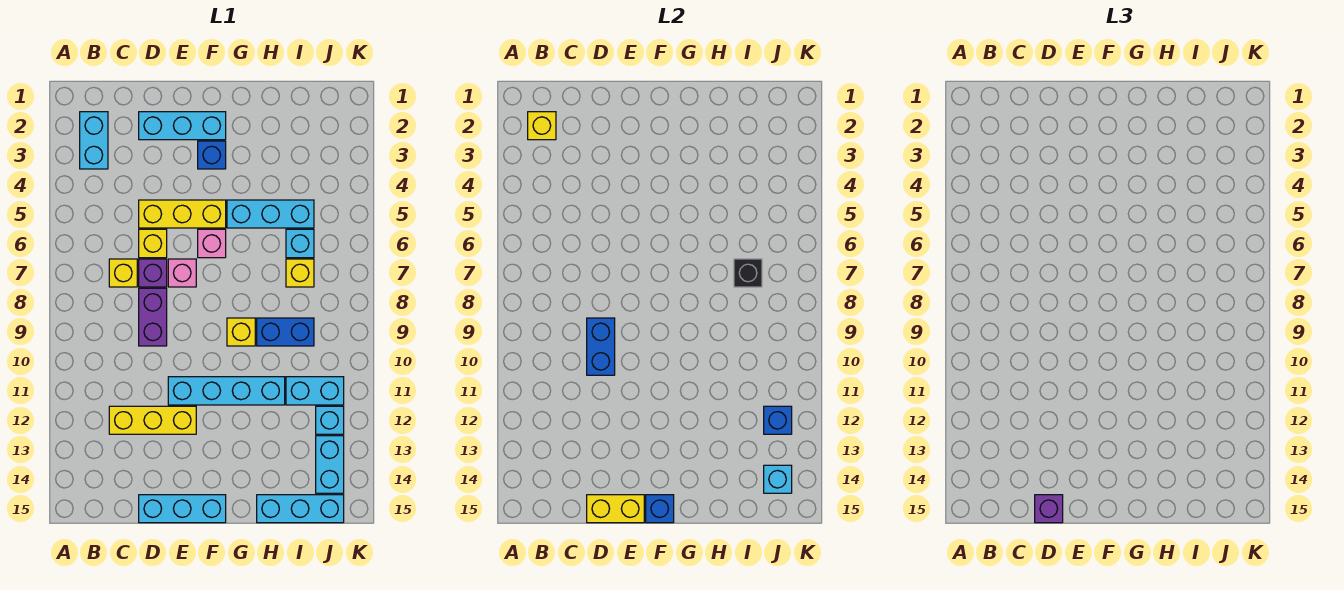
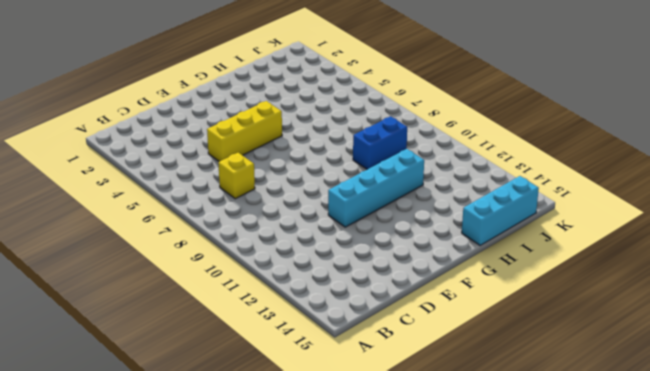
none -> cyan 1x2 brick [80,112,108,169]
none -> yellow 1x3 brick [109,406,196,434]
none -> cyan 1x3 brick [139,112,226,140]
none -> yellow 1x1 brick [139,229,167,258]

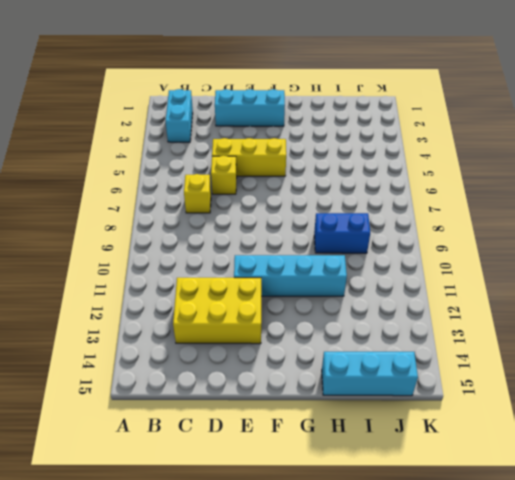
yellow 2x3 brick [173,278,261,344] -> yellow 1x3 brick [109,406,196,434]
none -> purple 1x1 brick [139,259,167,287]
none -> purple 1x2 brick [139,288,167,346]
none -> cyan 1x3 brick [139,495,226,523]
none -> pink 1x1 brick [168,259,196,287]

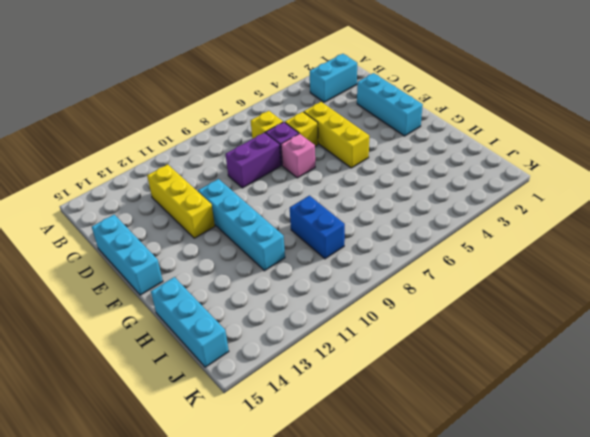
none -> blue 1x1 brick [198,141,226,169]
none -> pink 1x1 brick [198,229,226,258]
none -> cyan 1x3 brick [227,200,314,228]
none -> yellow 1x1 brick [227,318,255,346]

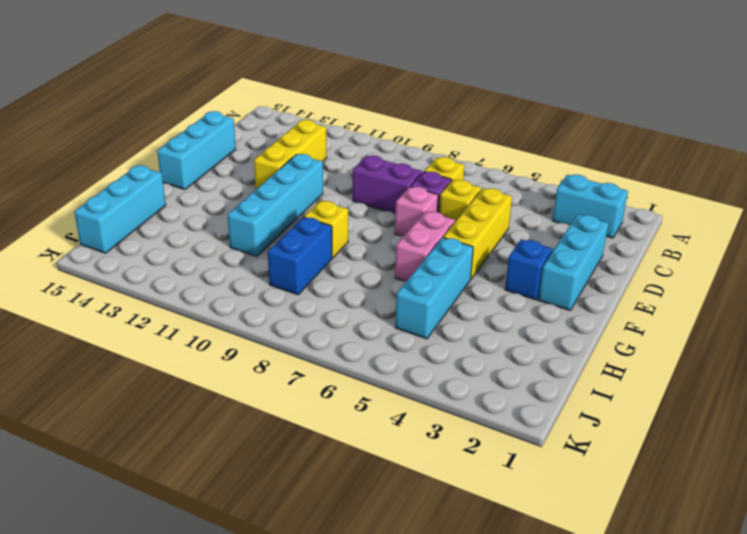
pink 1x2 brick [395,211,455,282] -> pink 1x1 brick [198,229,226,258]
none -> cyan 1x1 brick [286,229,314,258]
none -> yellow 1x1 brick [286,259,314,287]
none -> cyan 1x2 brick [286,377,344,405]
none -> cyan 1x1 brick [316,406,344,434]

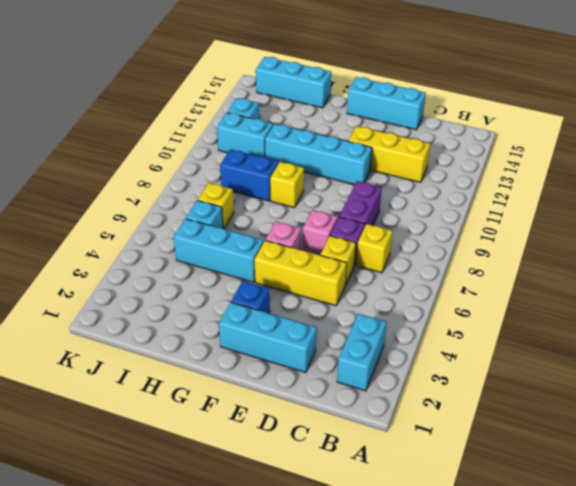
none -> cyan 1x2 brick [316,436,344,493]
none -> yellow 1x1 brick [528,112,556,140]
none -> blue 1x2 brick [587,318,615,375]
none -> yellow 1x2 brick [587,495,644,523]

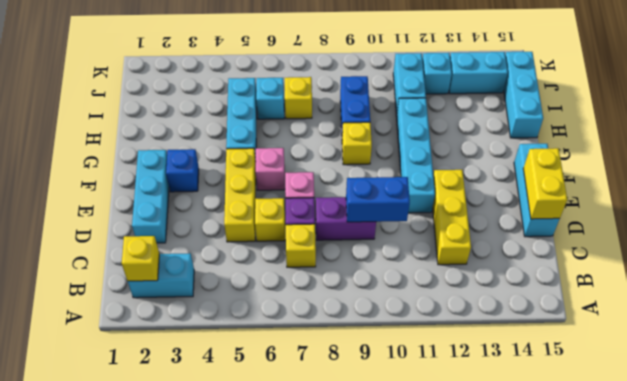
none -> blue 1x1 brick [646,495,674,523]
none -> black 1x1 brick [734,259,762,287]
none -> blue 1x1 brick [764,406,792,434]
none -> cyan 1x1 brick [764,465,792,493]

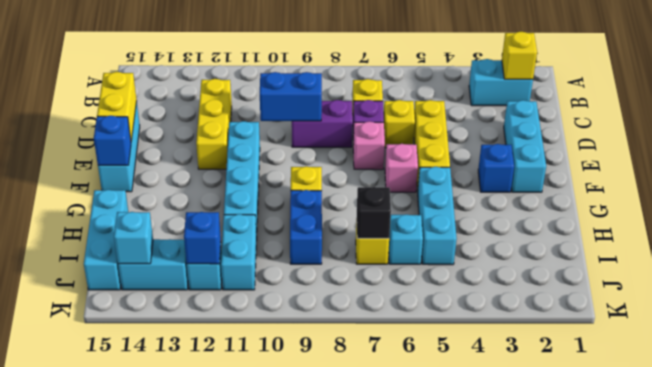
none -> purple 1x1 brick [1035,495,1063,523]

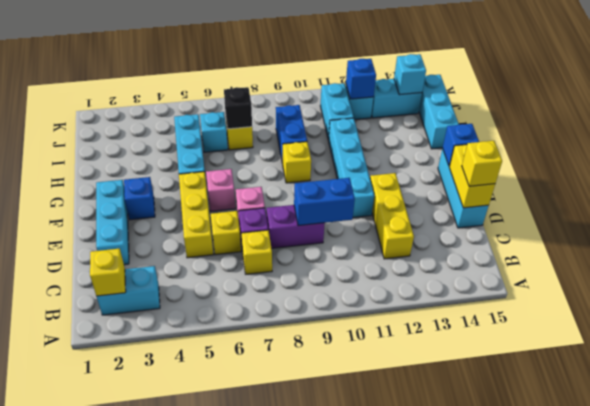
yellow 1x1 brick [462,141,502,186] -> purple 1x1 brick [1035,495,1063,523]

